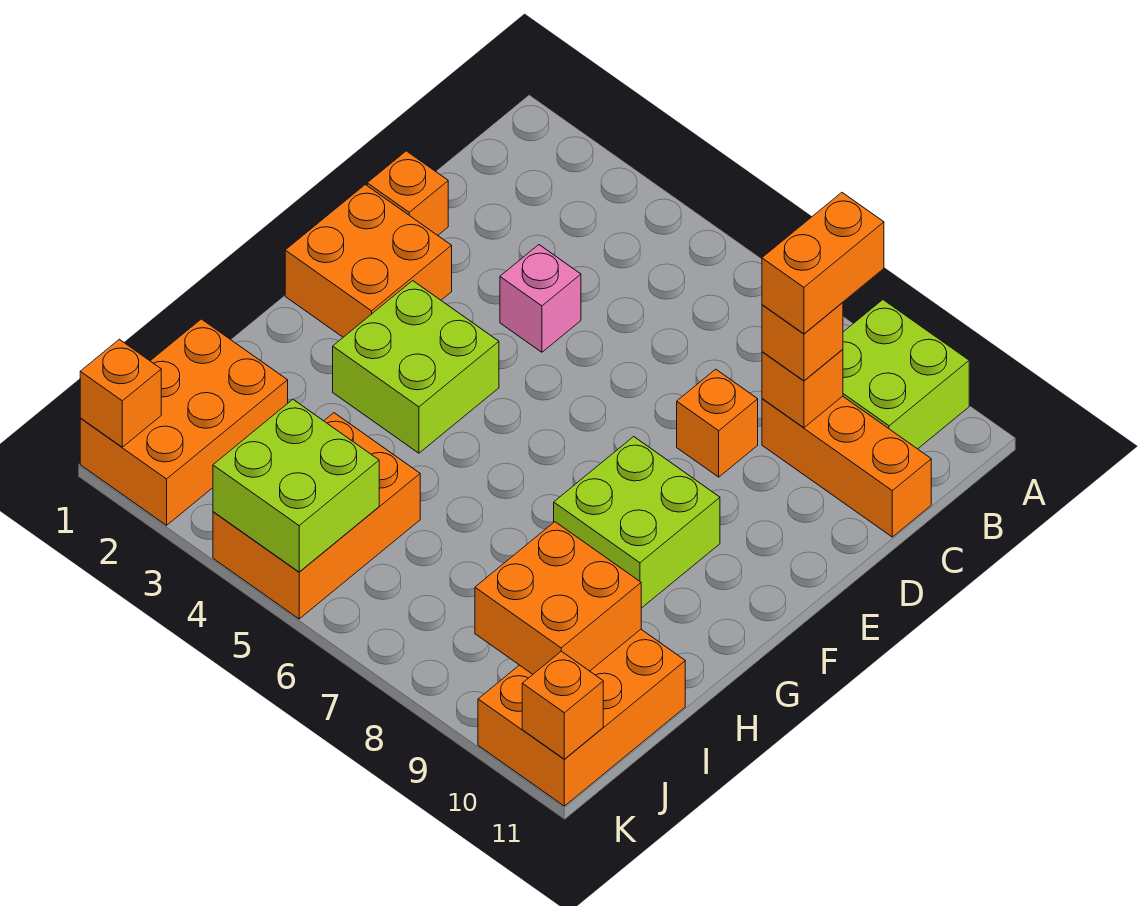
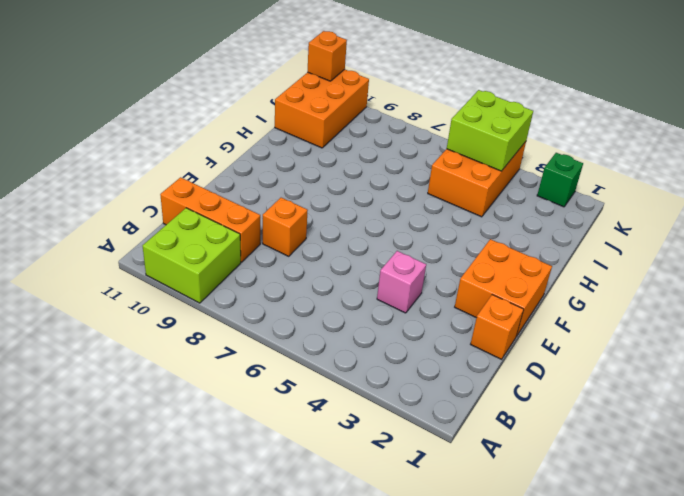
green 1x1 brick [537,153,583,207] -> orange 2x3 brick [80,319,288,525]
none -> lime 2x2 brick [333,281,499,453]
none -> lime 2x2 brick [554,437,720,608]
none -> orange 1x1 brick [762,349,843,428]

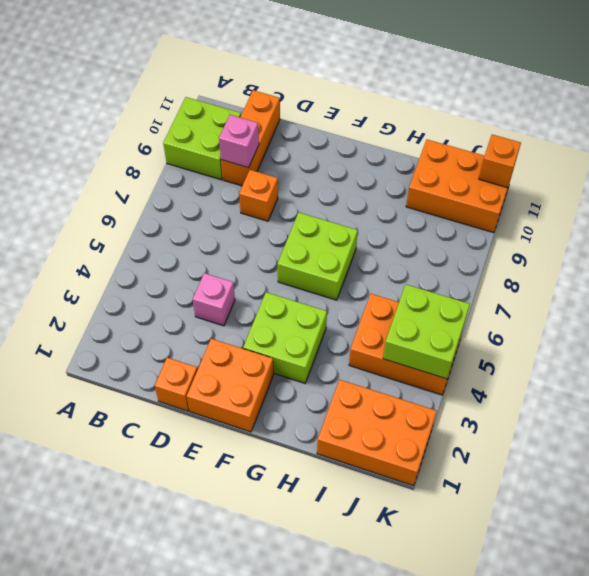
pink 1x1 brick [219,115,259,168] -> orange 1x1 brick [762,349,843,428]
lime 2x2 brick [277,213,358,300] -> lime 2x2 brick moved to [554,437,720,608]
none -> orange 2x2 brick [475,522,641,674]
none -> orange 1x1 brick [80,339,161,447]
none -> orange 1x1 brick [762,302,843,381]

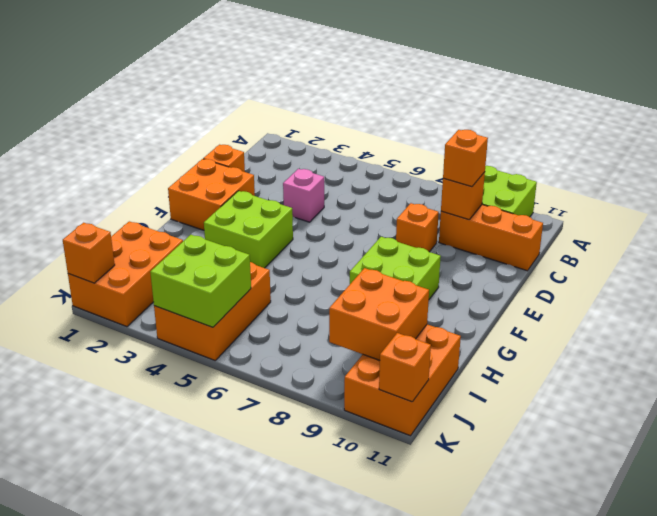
none -> orange 1x2 brick [762,193,884,334]

